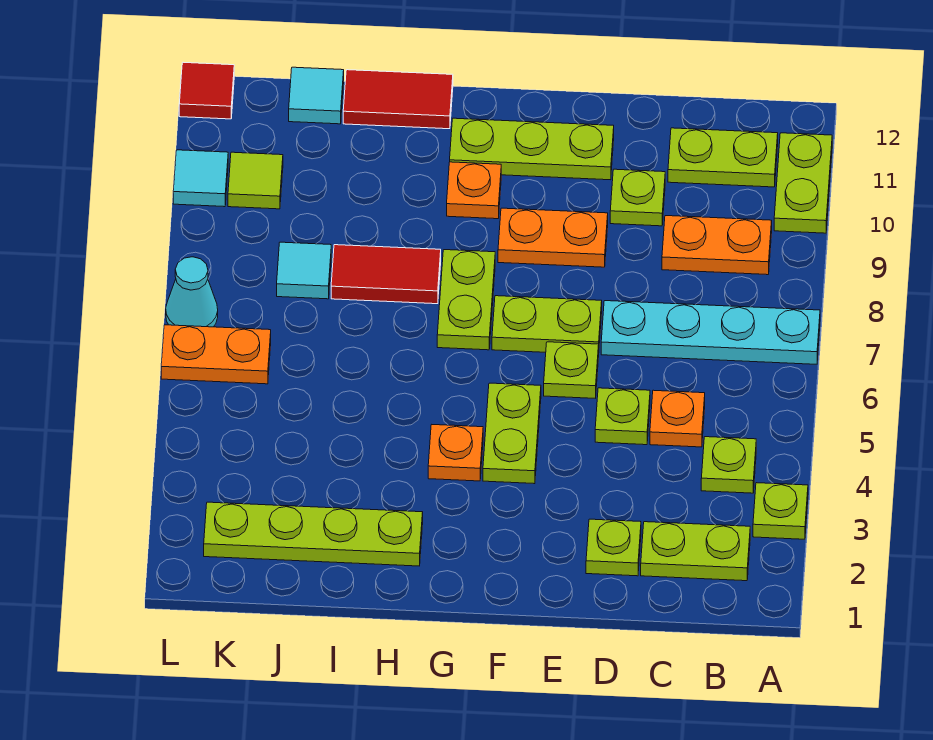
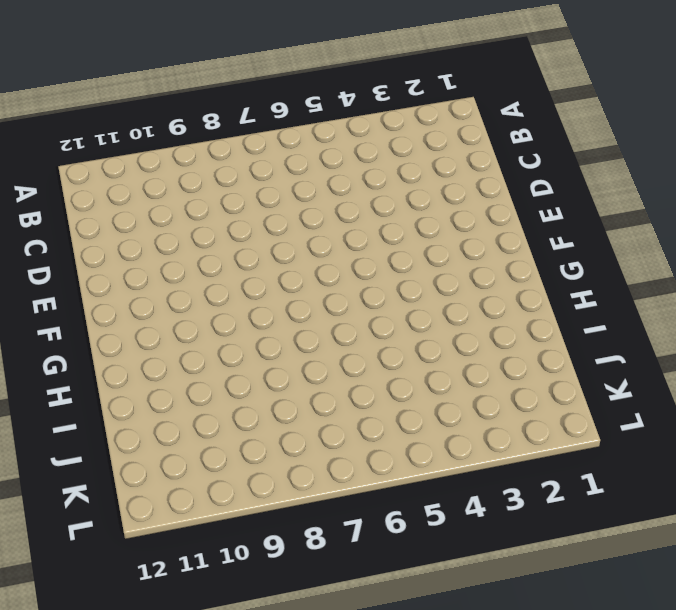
none -> lime 1x1 plate [753,483,808,539]
none -> cyan 1x4 plate [601,301,820,364]
none -> lime 1x2 plate [774,133,832,233]

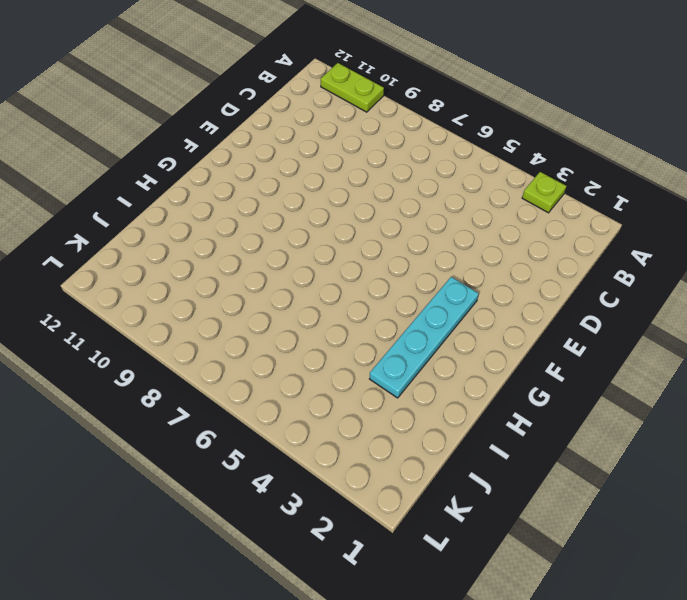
cyan 1x4 plate [370,277,479,398] -> cyan 1x4 plate moved to [601,301,820,364]
none -> lime 1x2 plate [641,522,750,581]
none -> lime 1x1 plate [701,437,756,493]
none -> orange 1x2 plate [662,216,772,275]

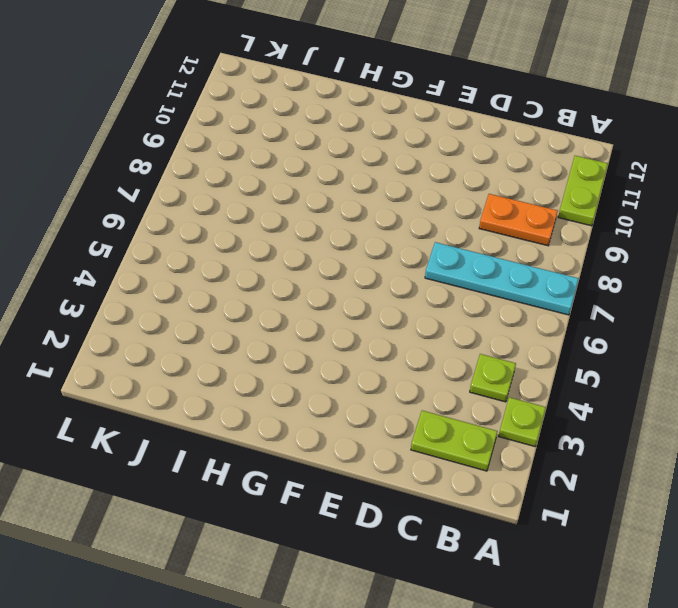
none -> lime 1x2 plate [668,128,778,187]
none -> orange 1x1 plate [650,390,705,447]
none -> lime 1x1 plate [586,519,641,576]

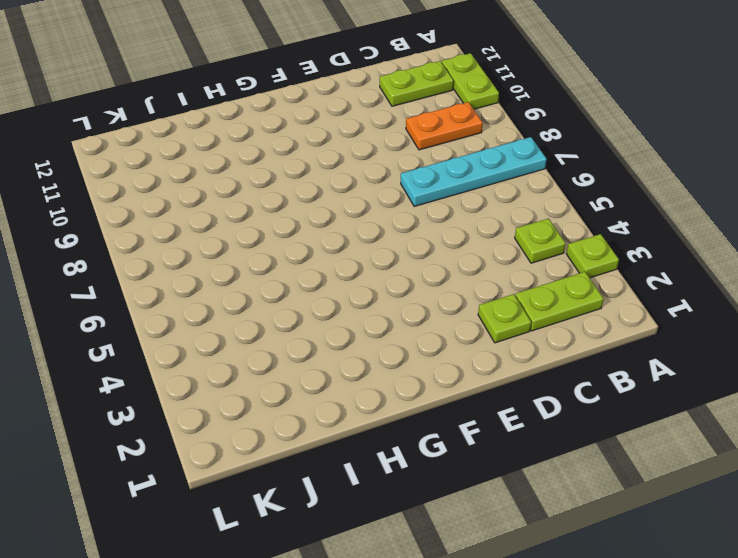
none -> orange 1x1 plate [650,390,705,447]
none -> lime 1x1 plate [595,388,650,445]
none -> lime 1x1 plate [610,169,665,226]

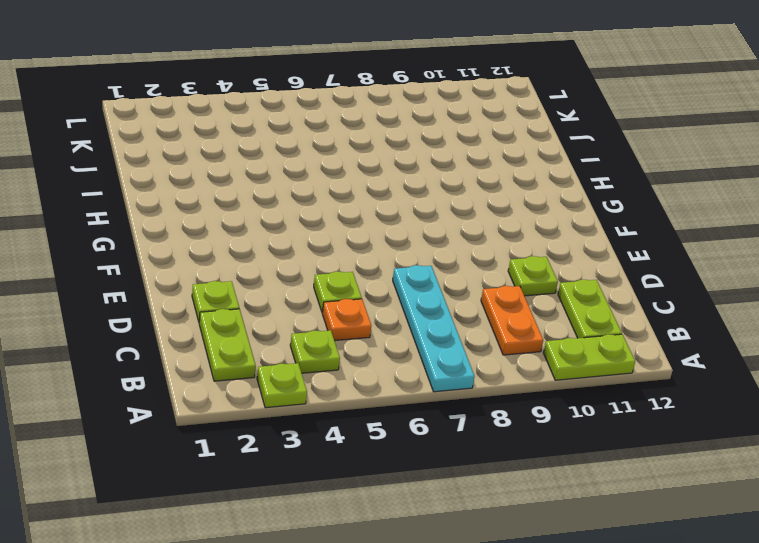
none -> lime 1x1 plate [544,342,599,398]
none -> lime 1x2 plate [492,296,602,352]
none -> orange 1x2 plate [498,208,608,267]

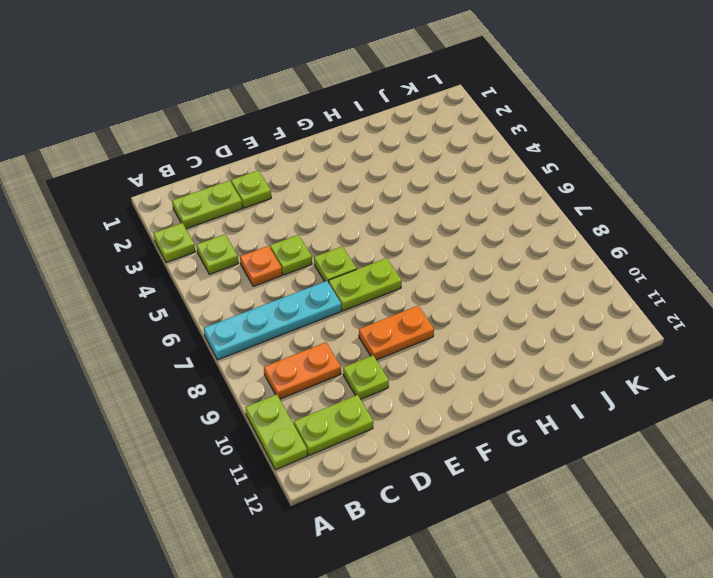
none -> lime 1x3 plate [450,118,614,180]
none -> lime 1x2 plate [483,383,541,484]
none -> orange 1x1 plate [428,425,483,481]

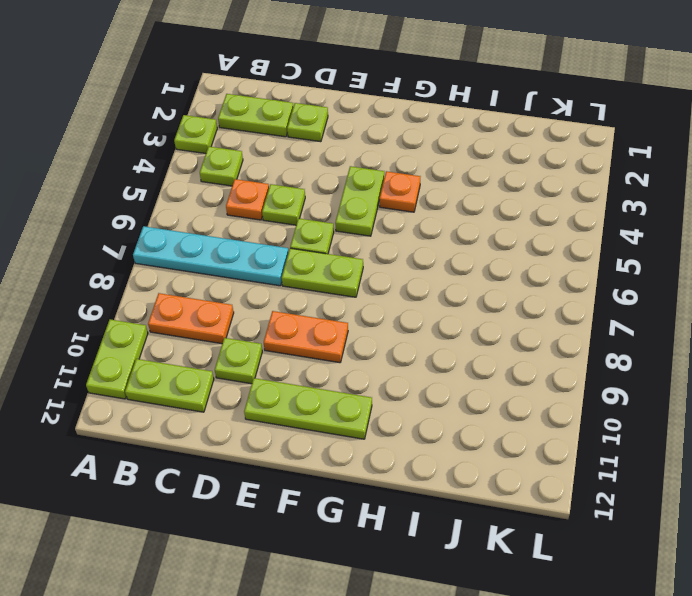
none -> lime 1x2 plate [437,250,495,350]
none -> orange 1x1 plate [447,162,501,219]
none -> lime 1x4 plate [204,502,423,566]

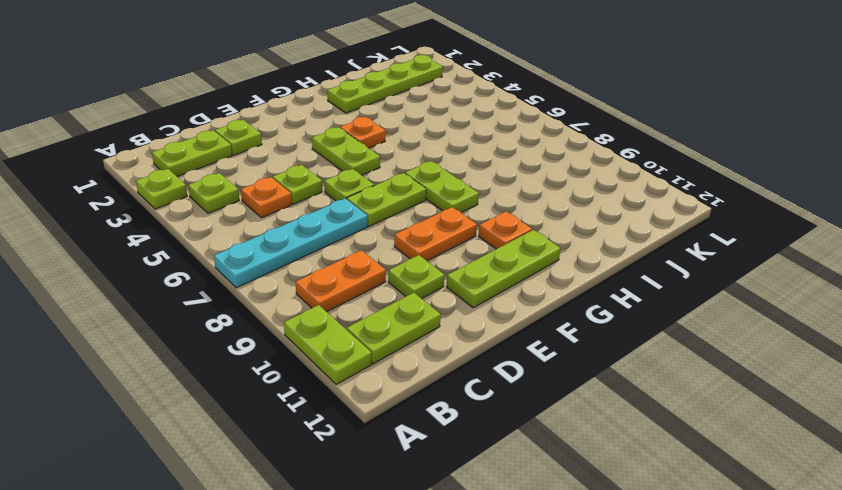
none -> red 1x2 tile [331,245,441,304]
none -> red 1x2 tile [343,70,453,129]
none -> cyan 1x1 tile [277,242,331,299]

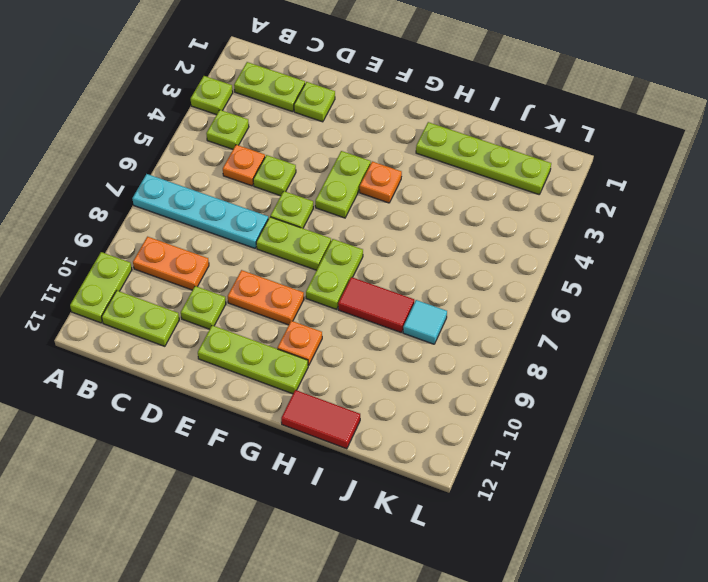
none -> cyan 1x1 tile [289,67,344,124]
none -> orange 1x2 plate [161,325,271,384]
none -> lime 1x1 tile [228,152,283,209]

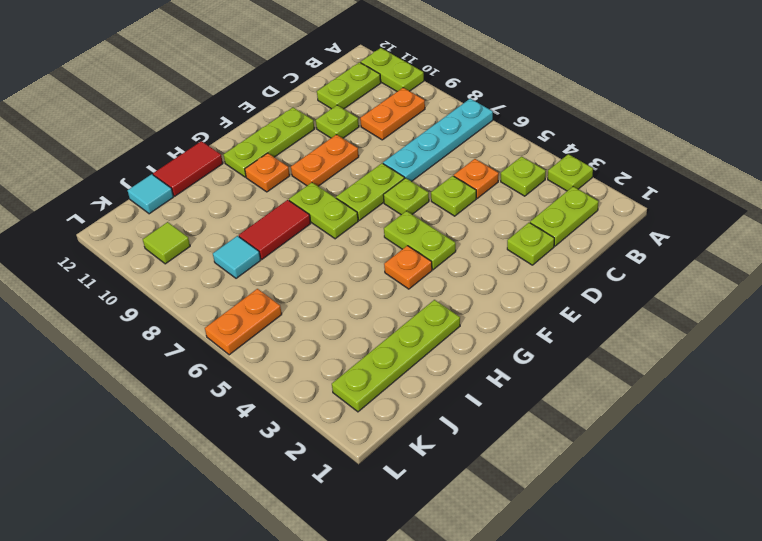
none -> cyan 1x1 cone [166,257,218,327]
none -> cyan 1x1 tile [173,150,228,207]
none -> red 1x1 tile [179,62,234,119]

